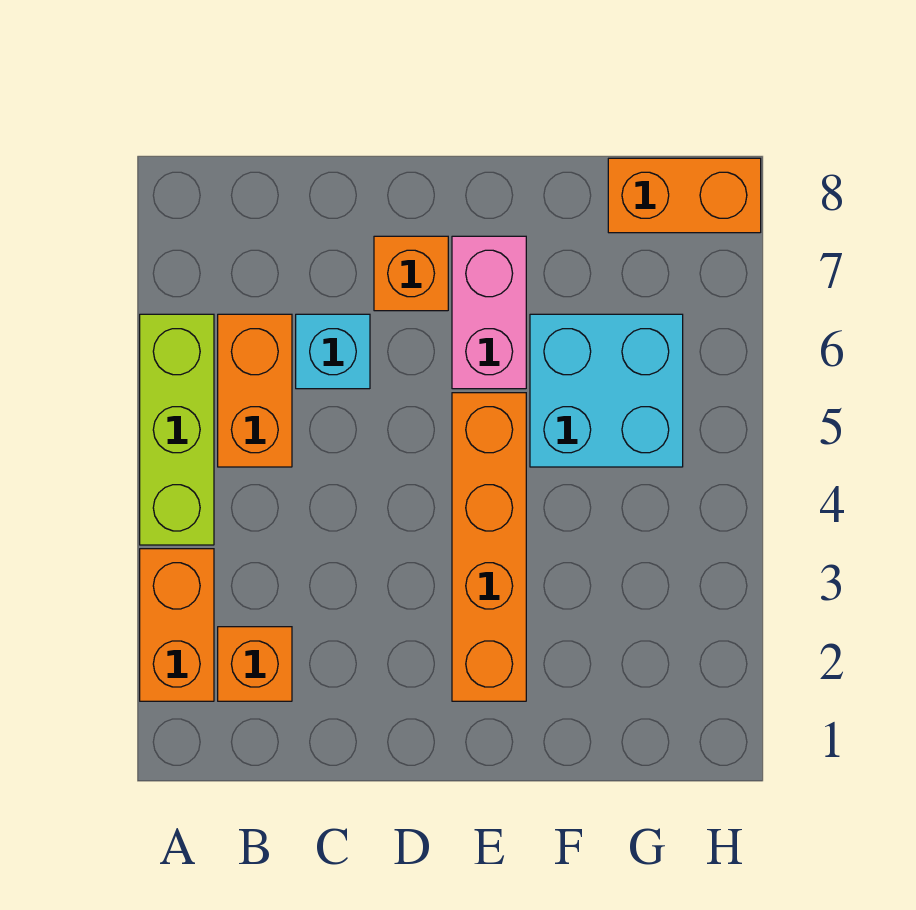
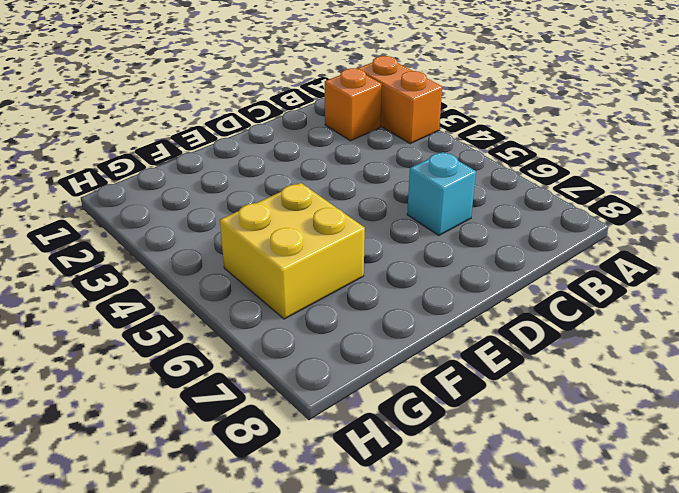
yellow 2x2 brick [220,183,365,319] -> cyan 2x2 brick [530,314,683,467]
none -> lime 1x3 brick [140,314,214,545]
none -> orange 1x2 brick [218,314,292,467]

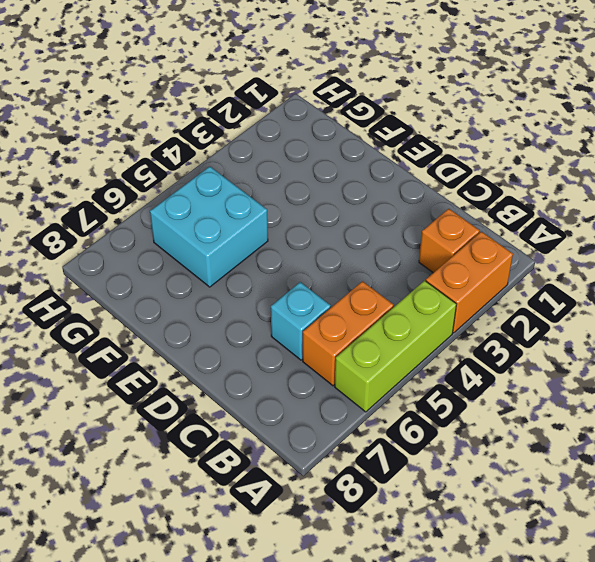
none -> orange 1x1 brick [374,236,448,311]
none -> orange 1x4 brick [452,393,526,701]

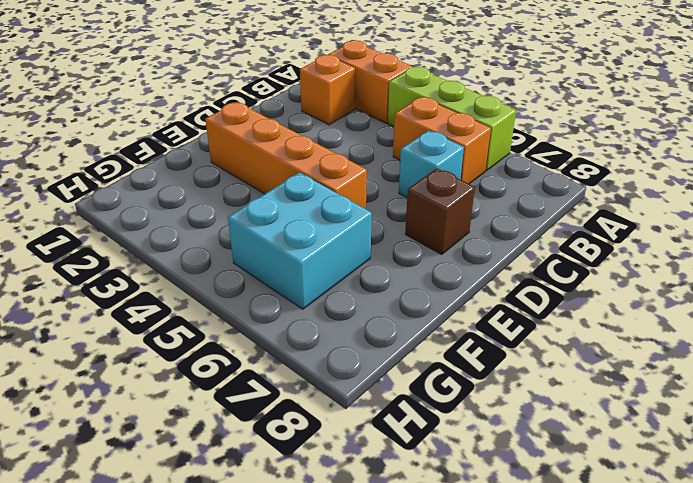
brown 1x1 brick [405,168,475,254] -> orange 1x1 brick [374,236,448,311]
none -> pink 1x2 brick [452,236,526,389]
none -> orange 1x2 brick [608,158,761,233]

